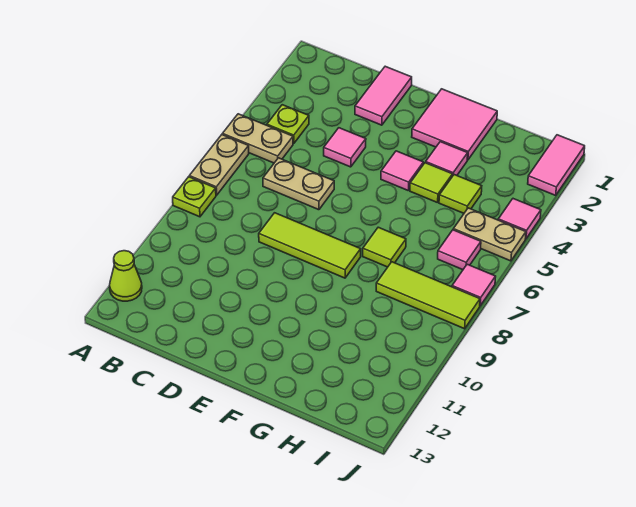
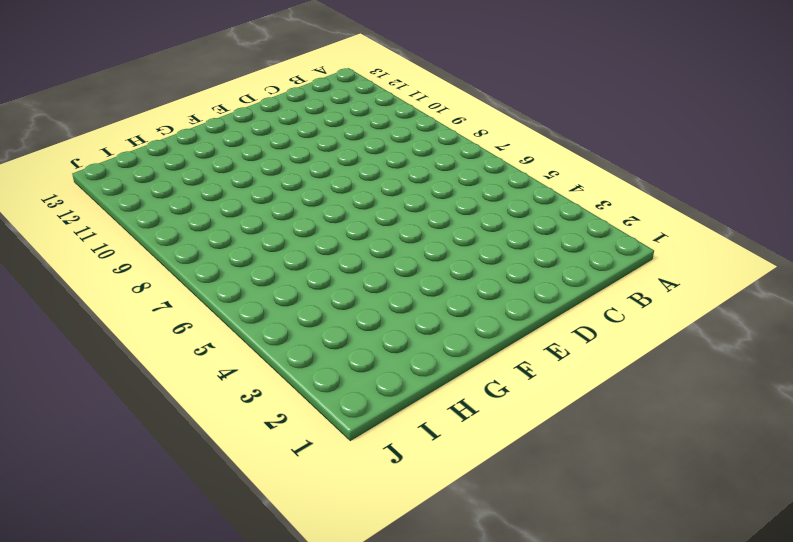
none -> tan 1x2 plate [223,114,293,163]
none -> tan 1x2 plate [189,135,249,195]
none -> lime 1x1 plate [173,177,216,217]

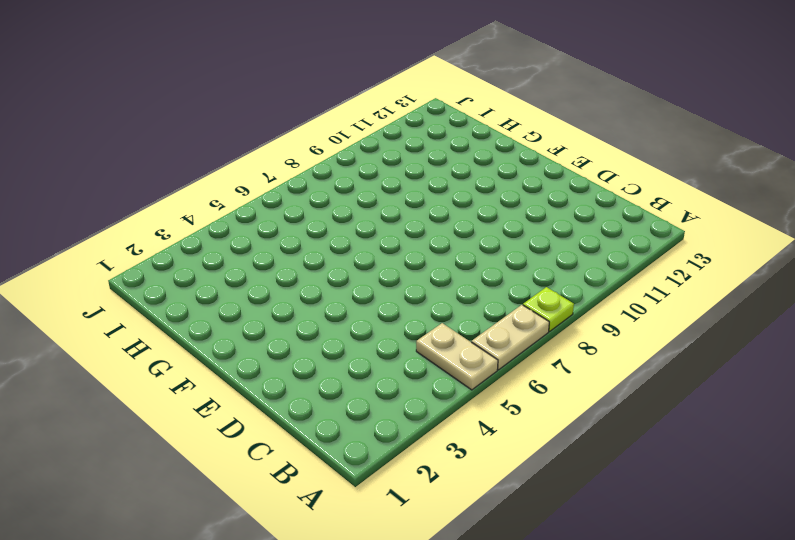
none -> lime 1x1 cone [110,251,142,301]
none -> lime 1x1 plate [267,105,309,144]
none -> tan 1x2 plate [263,158,334,210]

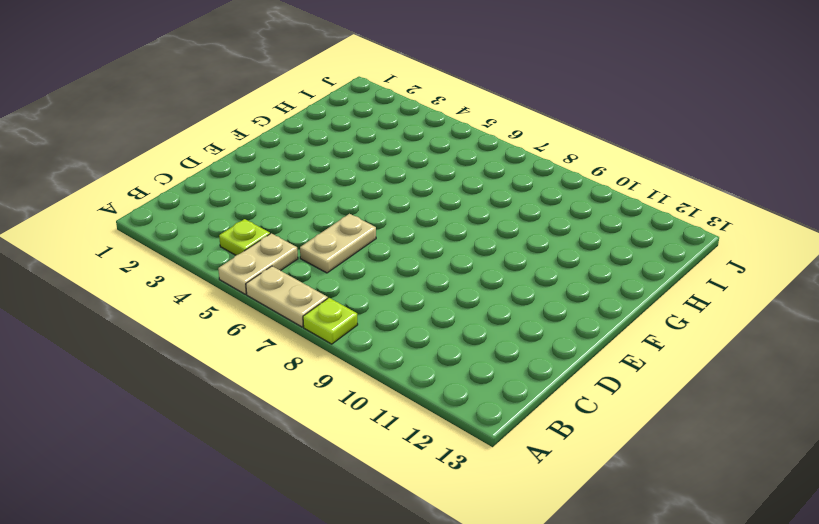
none -> lime 1x1 cone [110,251,142,301]
none -> pink 1x2 tile [355,66,412,125]
none -> pink 1x1 tile [324,128,366,167]

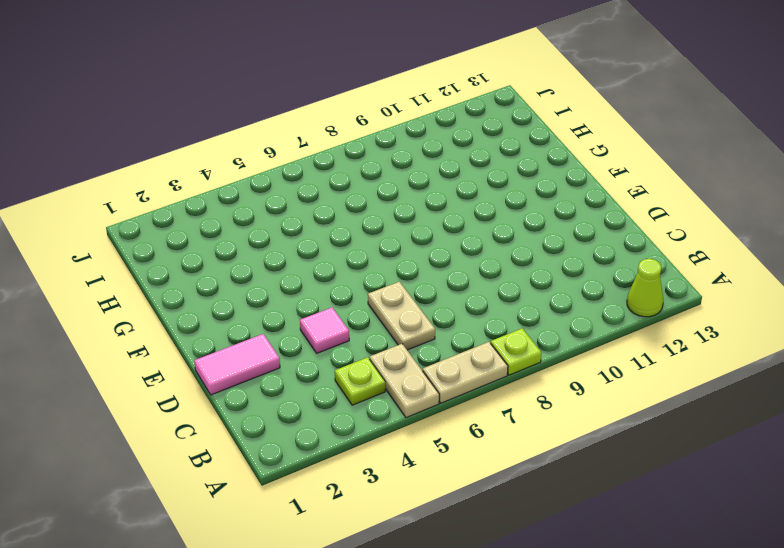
none -> lime 1x3 tile [259,213,361,278]
none -> pink 2x2 tile [412,89,497,160]
none -> pink 1x1 tile [381,151,423,191]

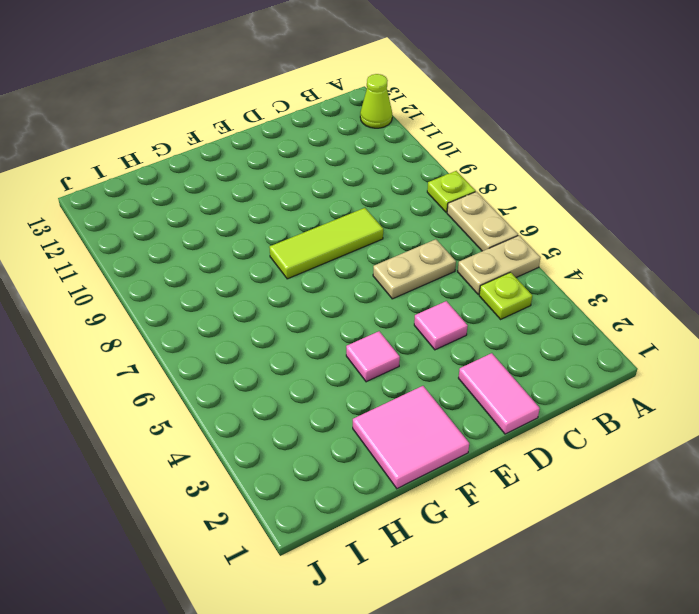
none -> pink 1x1 tile [426,142,468,176]
none -> lime 1x1 tile [410,163,453,203]
none -> lime 1x1 tile [363,227,406,267]

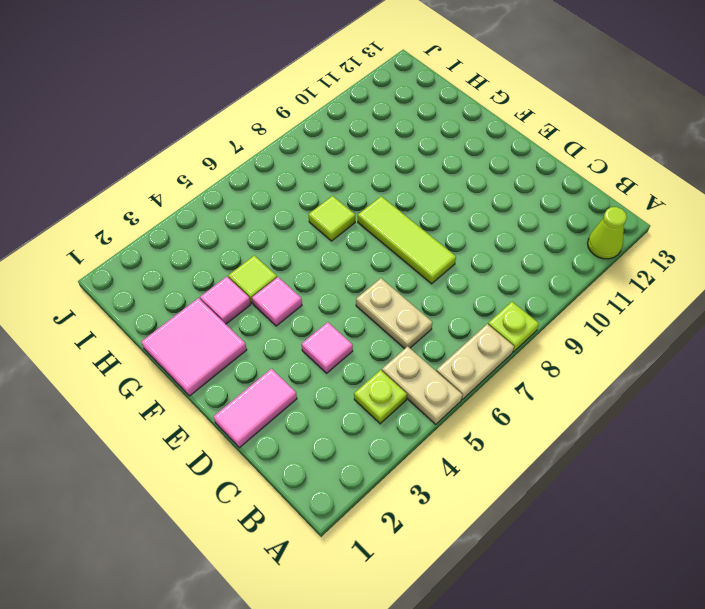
none -> lime 1x1 tile [439,175,482,213]
none -> lime 1x3 tile [376,262,480,329]
none -> tan 1x2 plate [453,208,526,261]

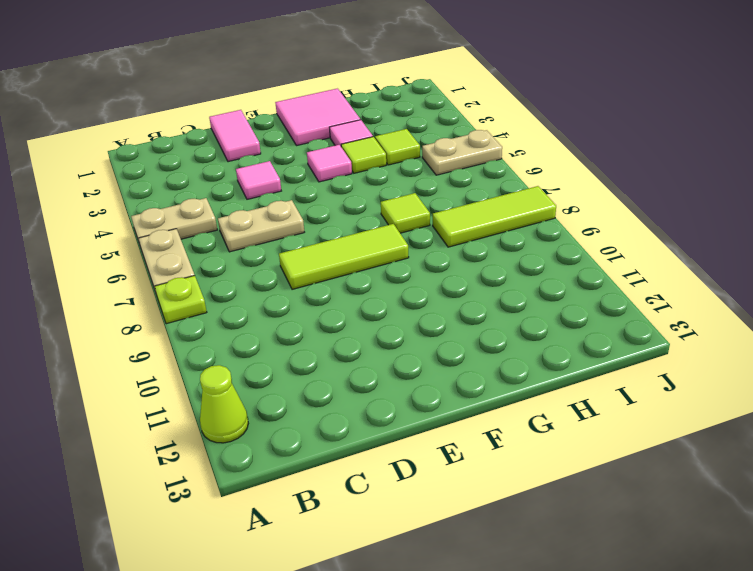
none -> lime 1x1 plate [267,105,309,144]
none -> pink 1x1 tile [438,230,481,270]
none -> pink 1x2 tile [528,135,585,195]

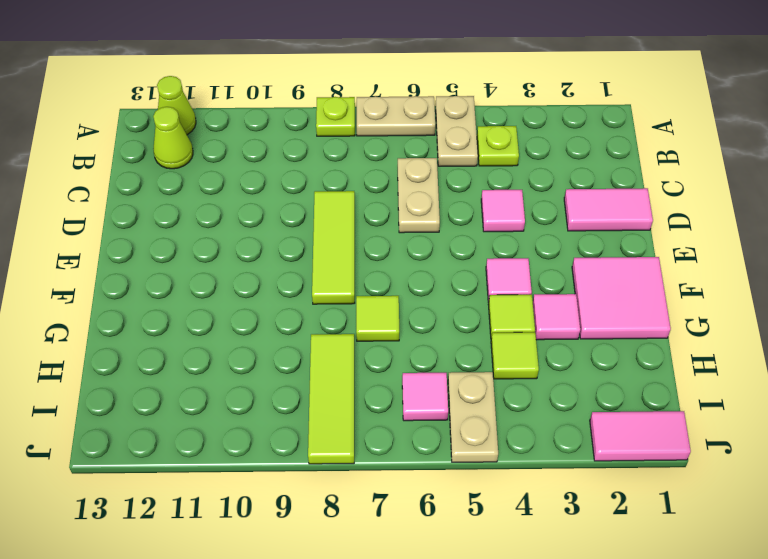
lime 1x1 cone [153,107,193,169] -> none
none -> pink 1x1 tile [498,199,541,238]
none -> pink 1x1 tile [452,264,496,306]

